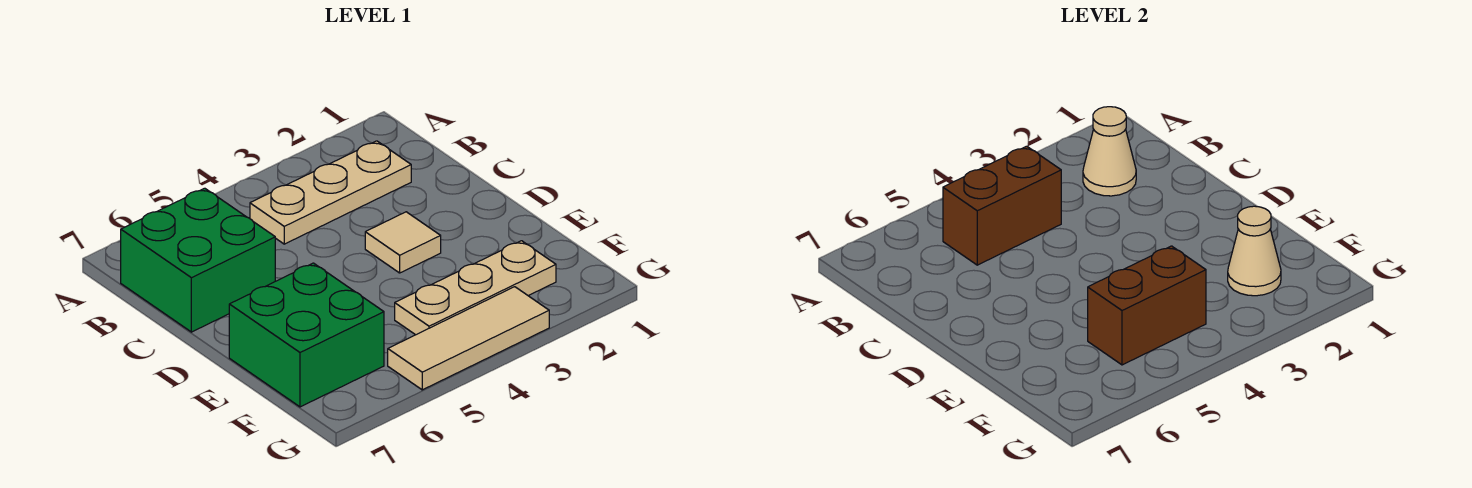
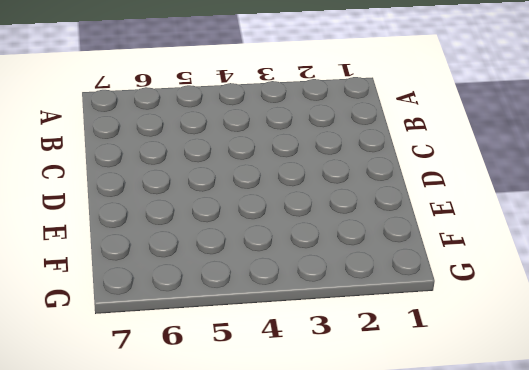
none -> tan 1x3 plate [250,141,411,244]
none -> green 2x2 brick [121,188,275,332]

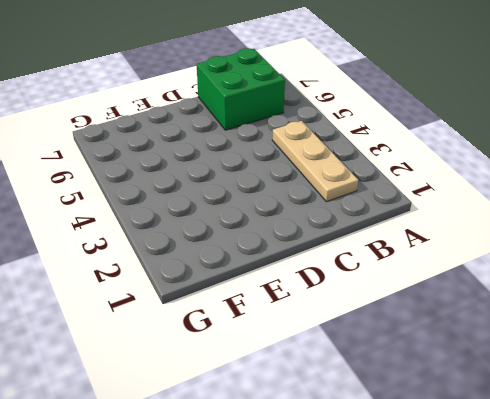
none -> tan 1x1 tile [365,212,441,273]
none -> green 2x2 brick [229,263,384,407]

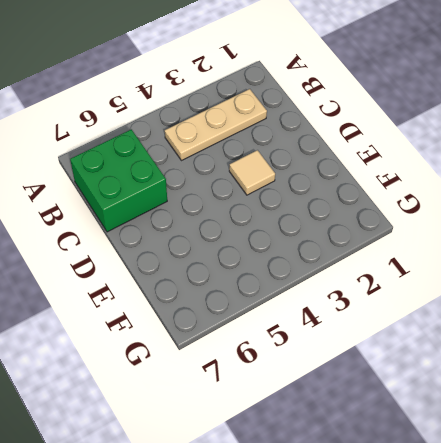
none -> green 2x2 brick [229,263,384,407]
none -> tan 1x3 plate [395,241,556,335]

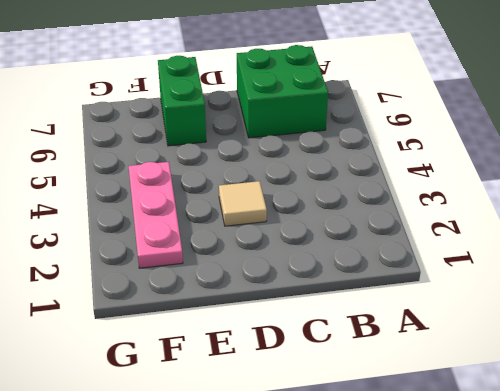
green 1x2 brick [158,56,206,146] -> green 2x2 brick [229,263,384,407]
pink 1x3 plate [129,162,183,268] -> tan 1x3 plate [395,241,556,335]
none -> tan 1x3 plate [250,141,411,244]
none -> tan 1x3 tile [388,287,549,390]

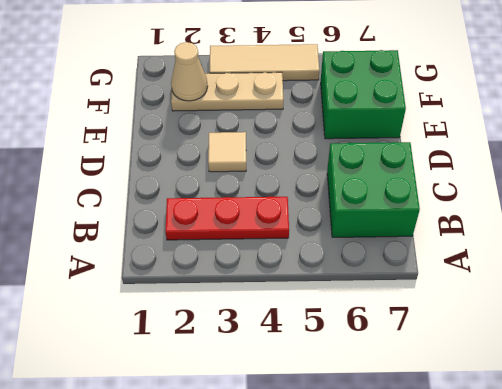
red 1x3 plate [165,197,289,240] -> tan 1x3 plate [250,141,411,244]
none -> tan 1x1 cone [1083,107,1136,196]
none -> brown 1x2 brick [943,146,1061,265]

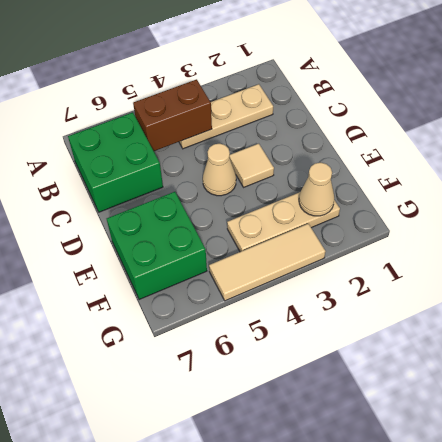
tan 1x1 cone [203,144,236,196] -> tan 1x1 cone moved to [1083,107,1136,196]
none -> brown 1x2 brick [1088,246,1206,365]

